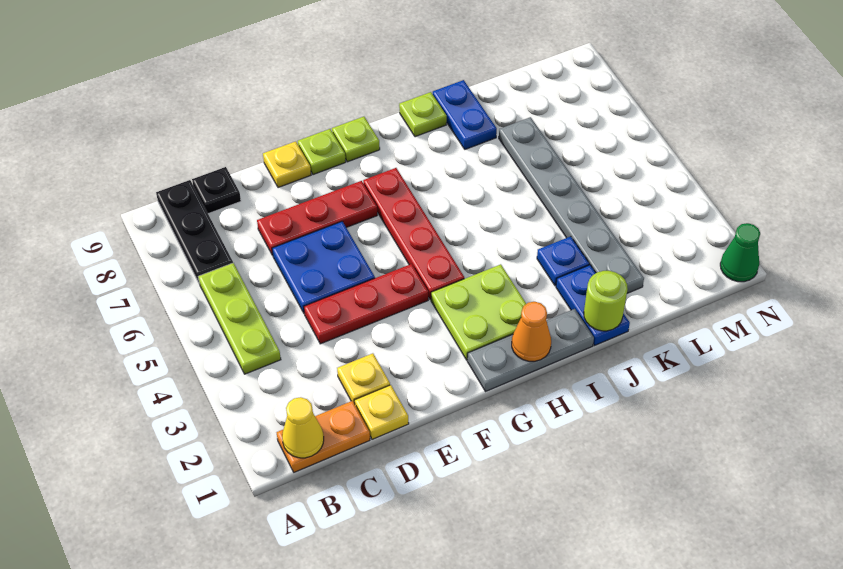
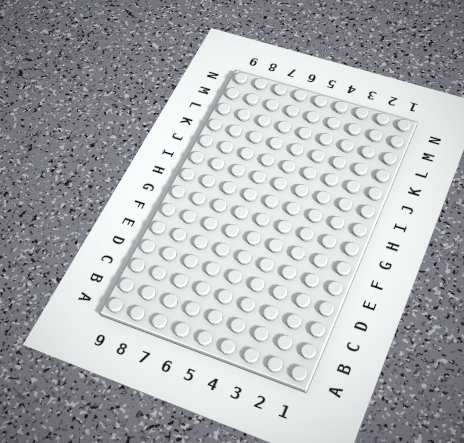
none -> orange 1x2 plate [277,401,370,472]
none -> lime 1x3 plate [198,263,281,374]
none -> black 1x3 plate [156,180,233,284]

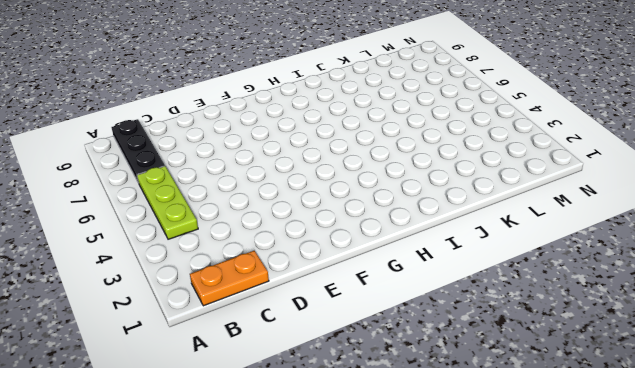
none -> black 1x1 plate [192,167,241,214]
none -> yellow 1x1 plate [355,385,409,439]
none -> yellow 1x1 plate [337,353,390,404]

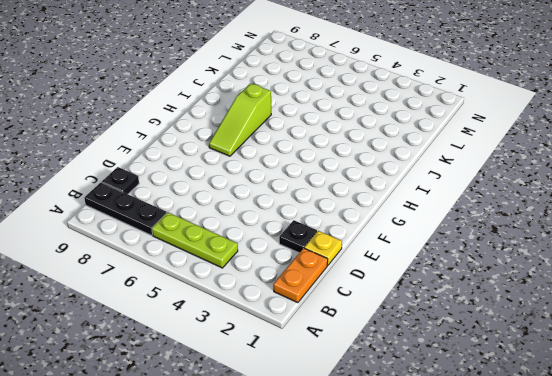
black 1x1 plate [279,220,317,253] -> yellow 1x1 plate [337,353,390,404]
lime 1x3 slope [209,83,271,156] -> red 1x4 plate [363,168,464,300]
none -> red 1x3 plate [304,264,428,344]
none -> blue 2x2 plate [272,221,375,313]
none -> red 1x3 plate [257,181,377,255]

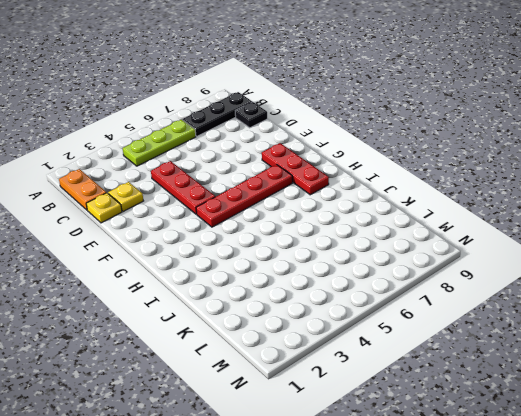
red 1x3 plate [262,143,329,195] -> red 1x3 plate moved to [257,181,377,255]
none -> blue 2x2 plate [272,221,375,313]
none -> yellow 1x1 plate [263,141,311,188]
none -> lime 1x1 plate [298,129,346,175]

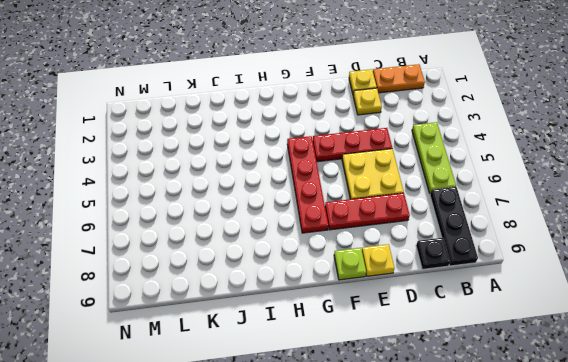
yellow 2x2 plate [342,149,404,199] -> blue 2x2 plate [272,221,375,313]
none -> grey 1x3 plate [467,309,594,391]
none -> lime 2x2 plate [431,264,526,360]
none -> lime 1x1 plate [332,117,380,162]

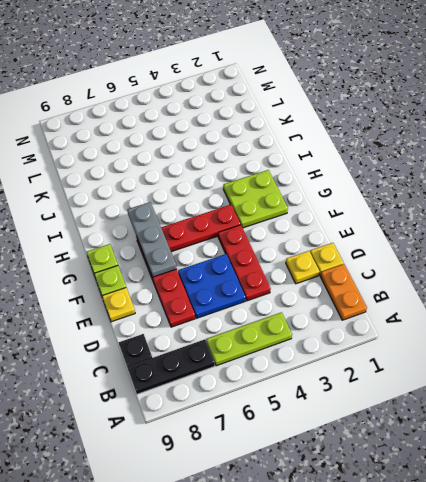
grey 1x3 plate [127,202,177,277] -> grey 1x3 plate moved to [467,309,594,391]
none -> lime 1x1 plate [399,92,447,137]
none -> blue 1x2 plate [556,265,630,345]
none -> blue 1x1 plate [537,236,589,286]

